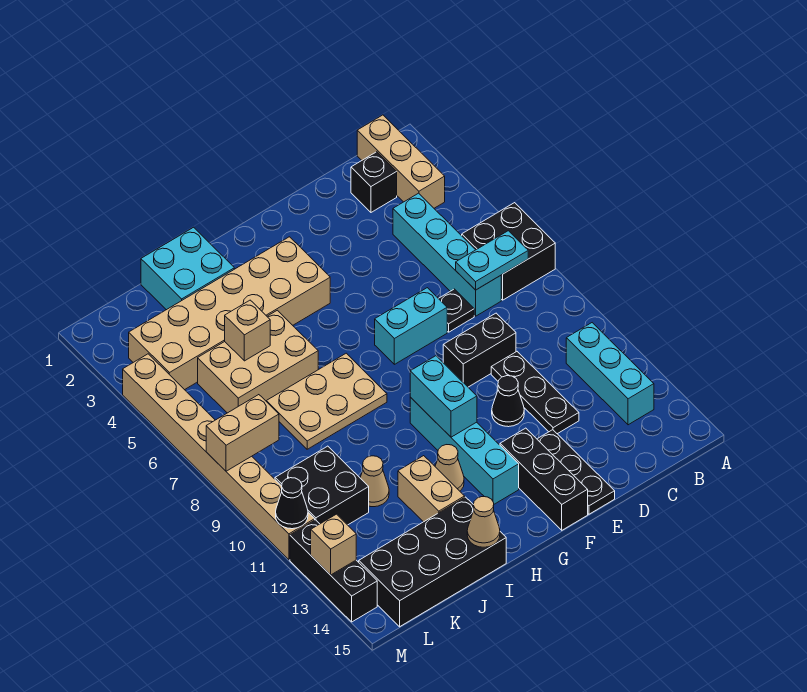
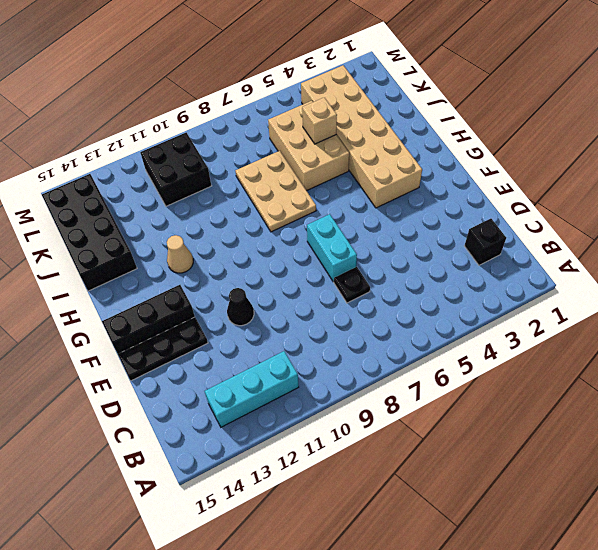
none -> black 2x2 brick [462,203,555,300]
none -> tan 1x3 brick [357,115,445,208]
none -> cyan 1x4 brick [393,193,501,316]
none -> black 1x2 brick [443,313,516,387]

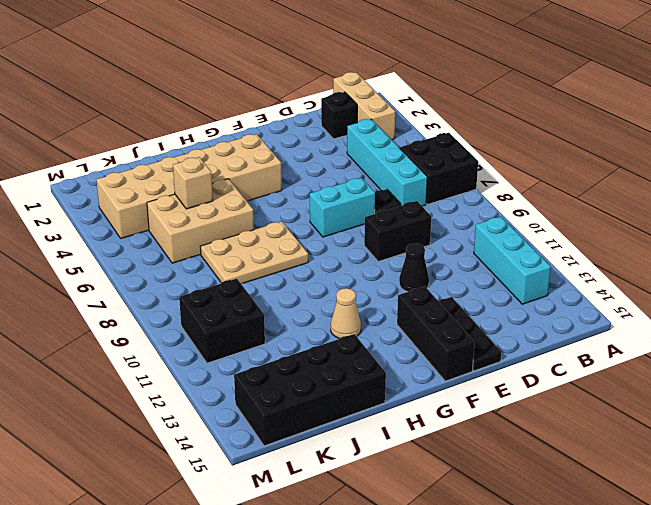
none -> black 1x3 plate [491,352,579,434]
none -> cyan 1x4 brick [410,397,519,504]
none -> cyan 2x2 brick [141,227,234,310]
none -> tan 1x2 brick [398,456,465,522]

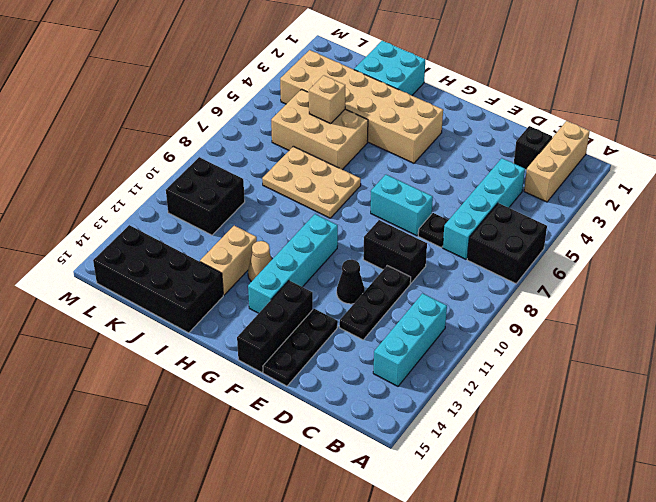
none -> tan 1x1 cone [360,456,389,507]
none -> tan 1x8 brick [123,354,315,560]
none -> black 1x3 brick [290,520,377,622]
none -> cyan 1x2 plate [456,231,528,290]

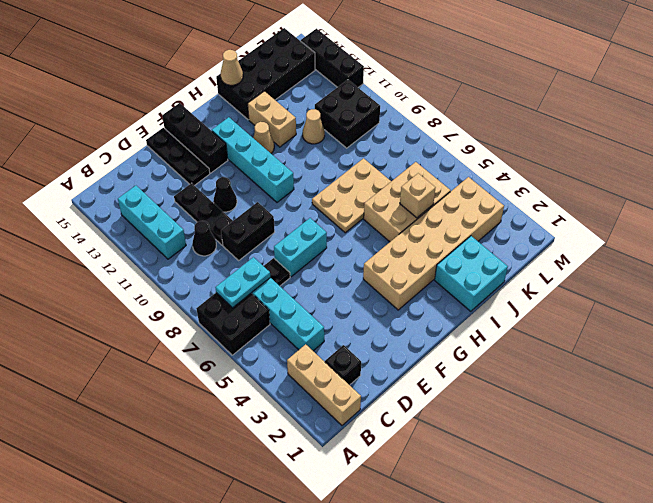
black 1x1 cone [192,221,216,256] -> black 1x1 cone moved to [276,478,308,529]
none -> tan 1x8 brick [123,354,315,560]
none -> cyan 1x2 brick [410,356,477,437]
none -> tan 1x2 brick [206,395,279,471]
none -> tan 1x1 brick [311,514,356,575]

